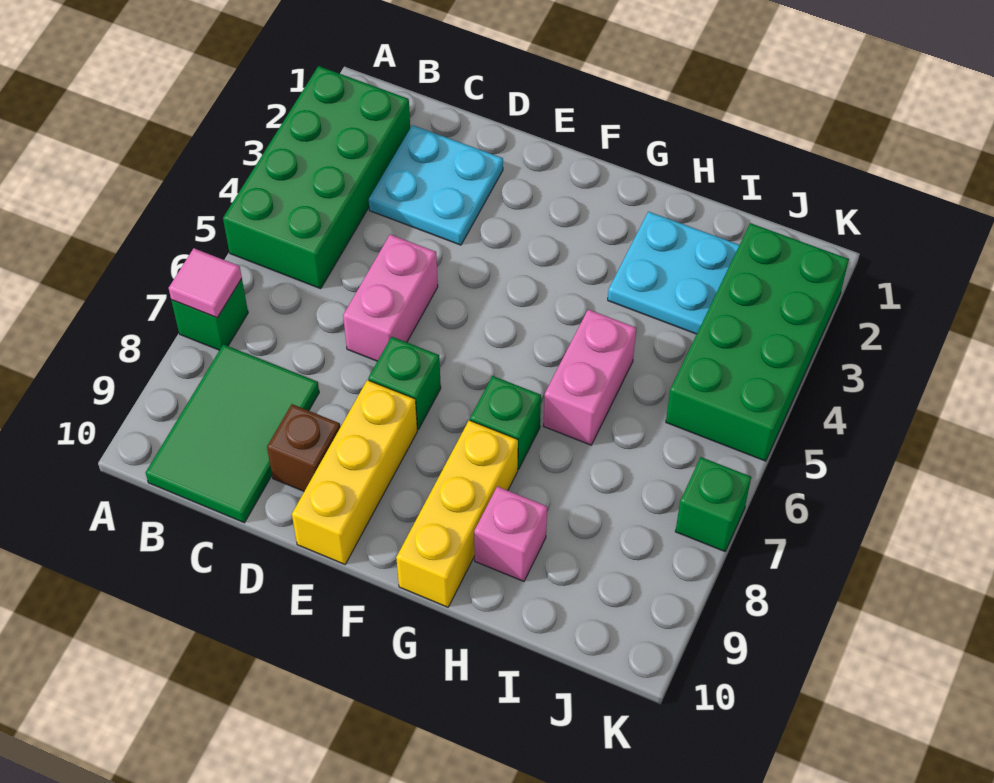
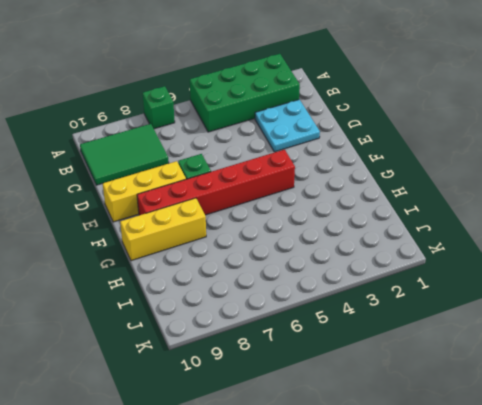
red 1x6 brick [137,150,295,215] -> none
none -> pink 1x2 brick [343,234,438,361]
none -> brown 1x1 brick [267,404,340,491]
none -> green 1x1 brick [470,376,541,469]

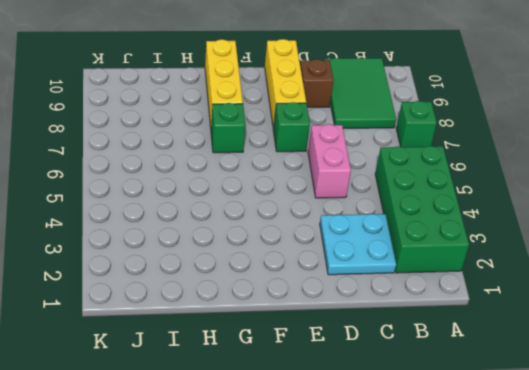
none -> cyan 2x2 plate [608,212,739,334]
none -> pink 1x2 brick [544,310,636,445]
none -> pink 1x1 brick [474,486,547,581]

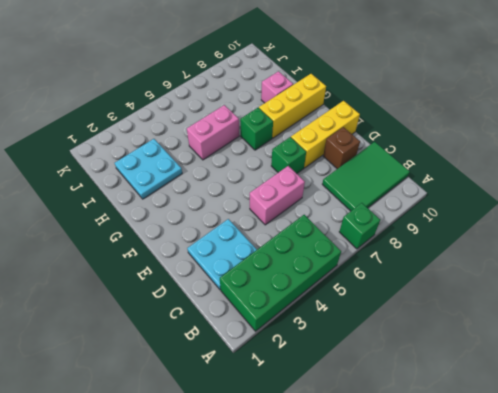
none -> green 2x4 brick [666,223,849,461]
none -> green 1x1 brick [675,457,751,551]
none -> pink 1x1 tile [169,248,242,318]

